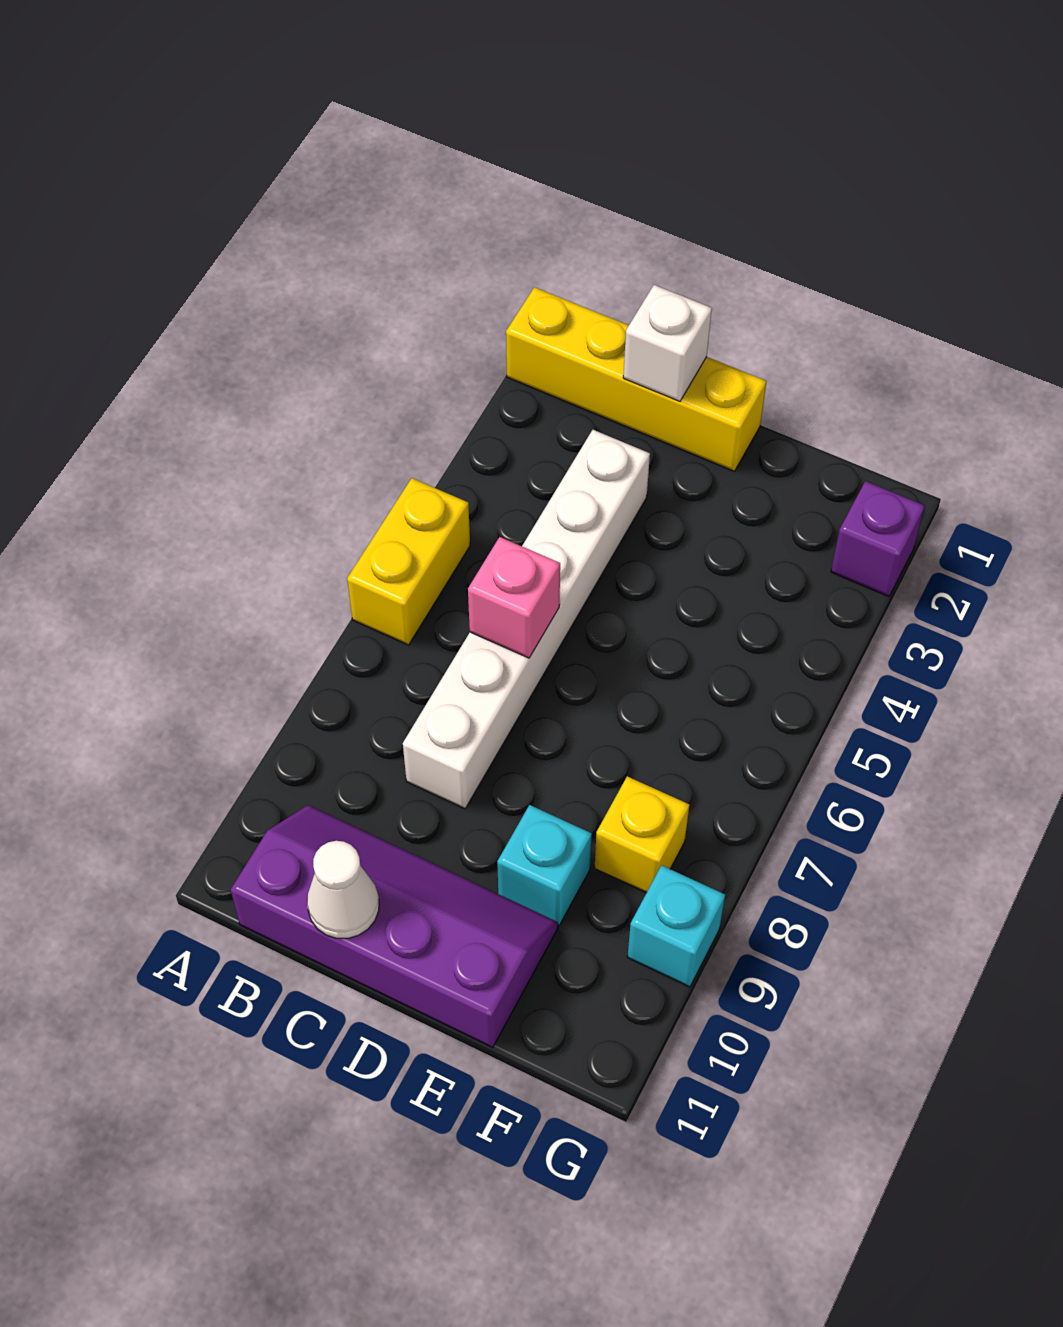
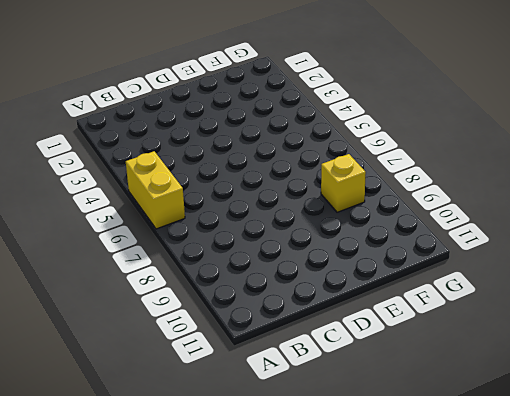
none -> yellow 1x4 brick [506,287,766,471]
none -> purple 2x4 slope [231,805,558,1047]

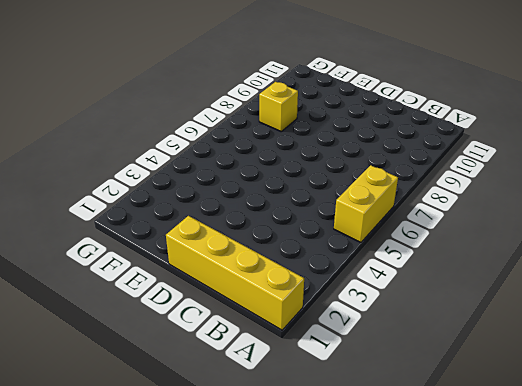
none -> purple 2x4 slope [231,805,558,1047]
none -> white 1x6 brick [403,430,650,809]

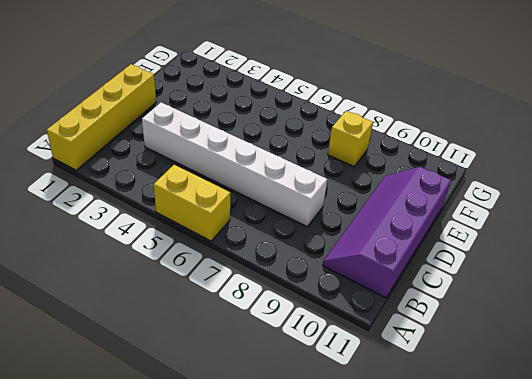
none -> cyan 1x1 brick [497,805,592,925]
none -> purple 1x1 brick [831,481,925,596]

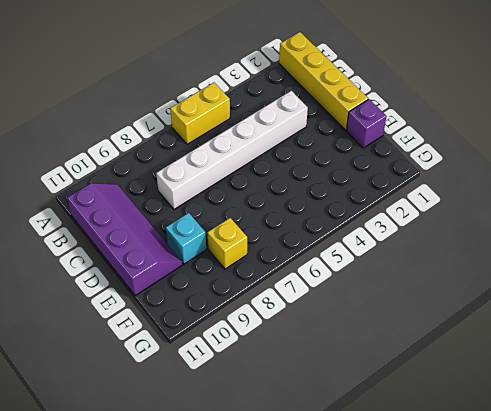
purple 1x1 brick [347,99,386,148] -> purple 1x1 brick moved to [831,481,925,596]
none -> cyan 1x1 brick [627,865,725,987]
none -> white 1x1 brick [623,285,712,401]

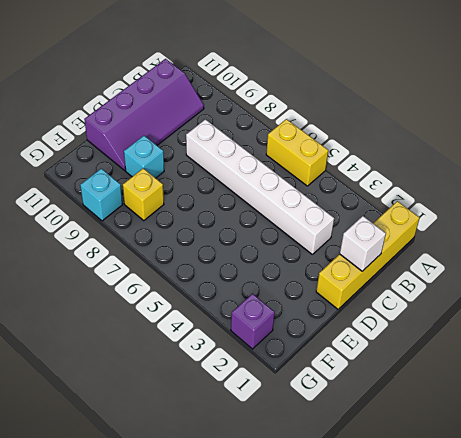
none -> pink 1x1 brick [468,537,560,658]
none -> white 1x1 cone [307,841,379,938]

